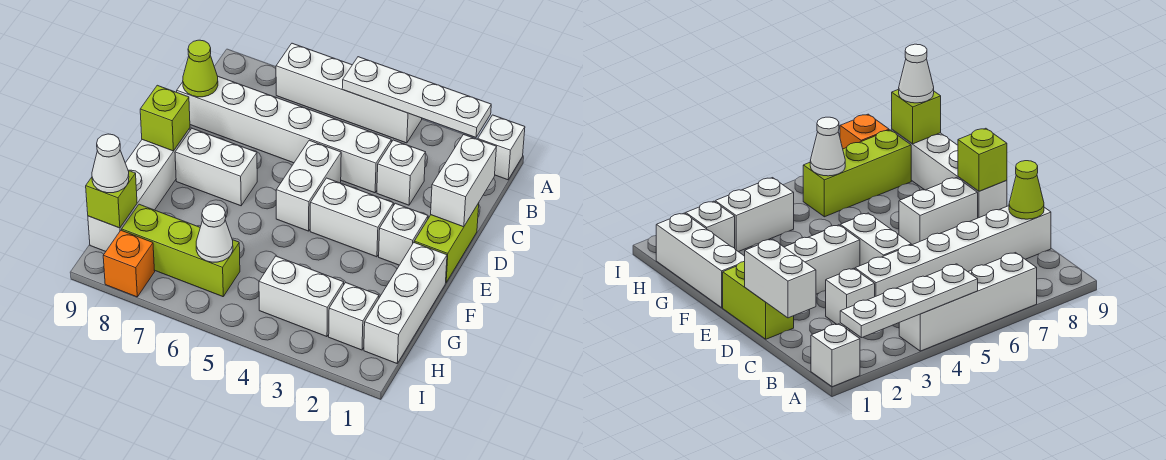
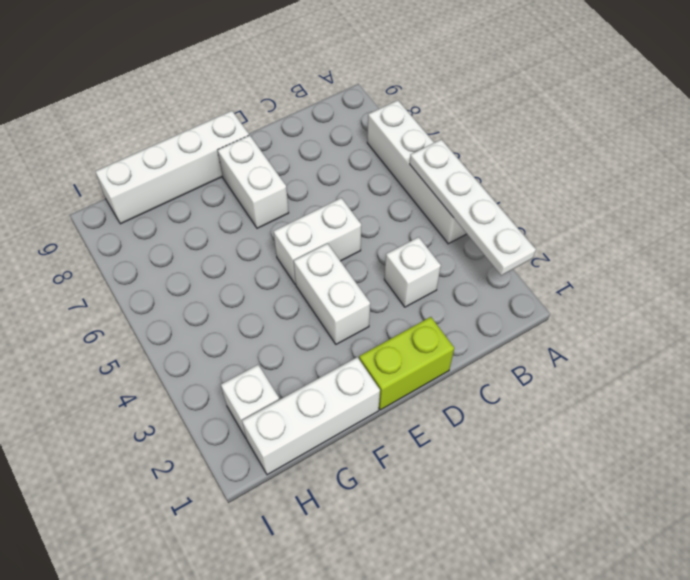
none -> white 1x1 brick [478,115,525,180]
none -> white 1x6 brick [177,77,391,193]
none -> white 1x1 brick [379,203,428,265]

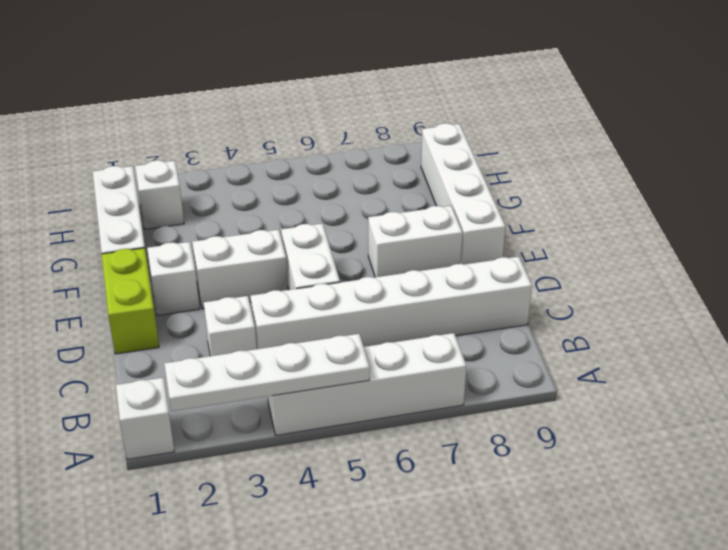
none -> white 1x2 brick [259,256,344,337]
none -> lime 1x3 brick [122,204,240,297]
none -> orange 1x1 brick [103,230,155,297]

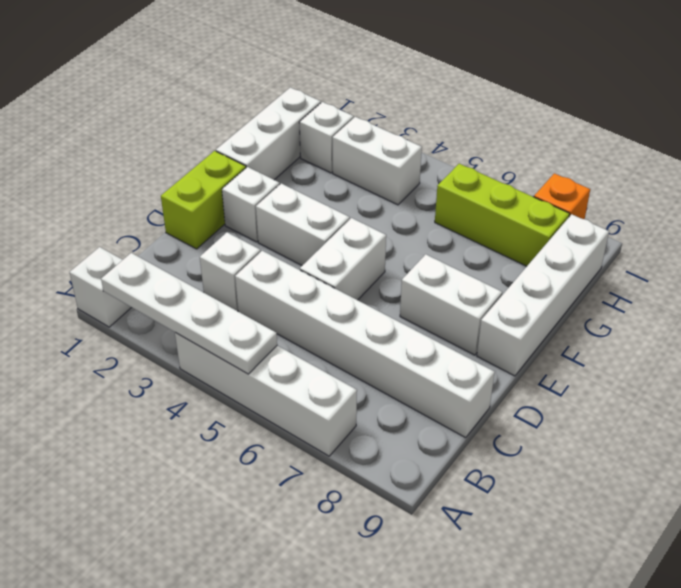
none -> white 1x2 brick [431,134,496,227]
none -> lime 1x1 cone [183,40,218,97]
none -> lime 1x1 brick [140,85,190,151]

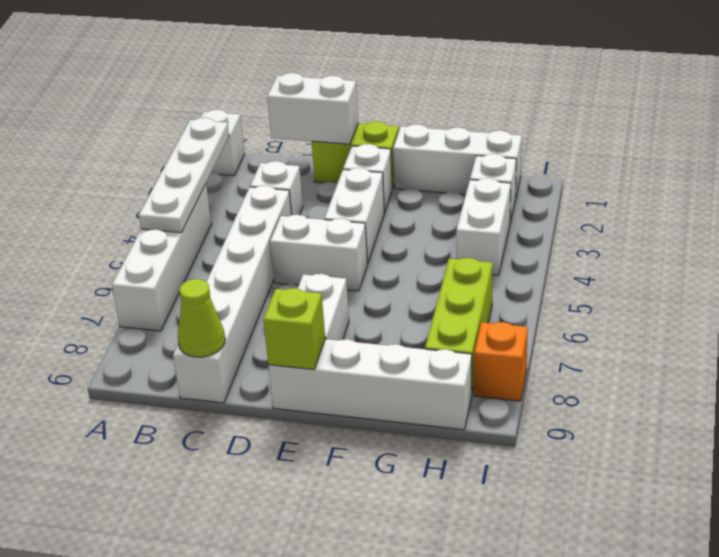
none -> white 1x1 cone [196,204,233,262]
none -> lime 1x1 brick [86,170,137,228]
none -> white 1x1 cone [92,134,129,193]

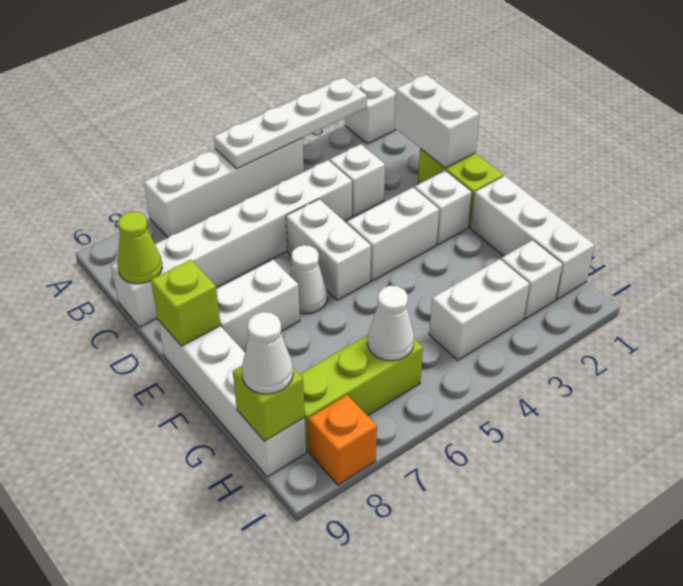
white 1x1 cone [289,245,327,314] -> none

